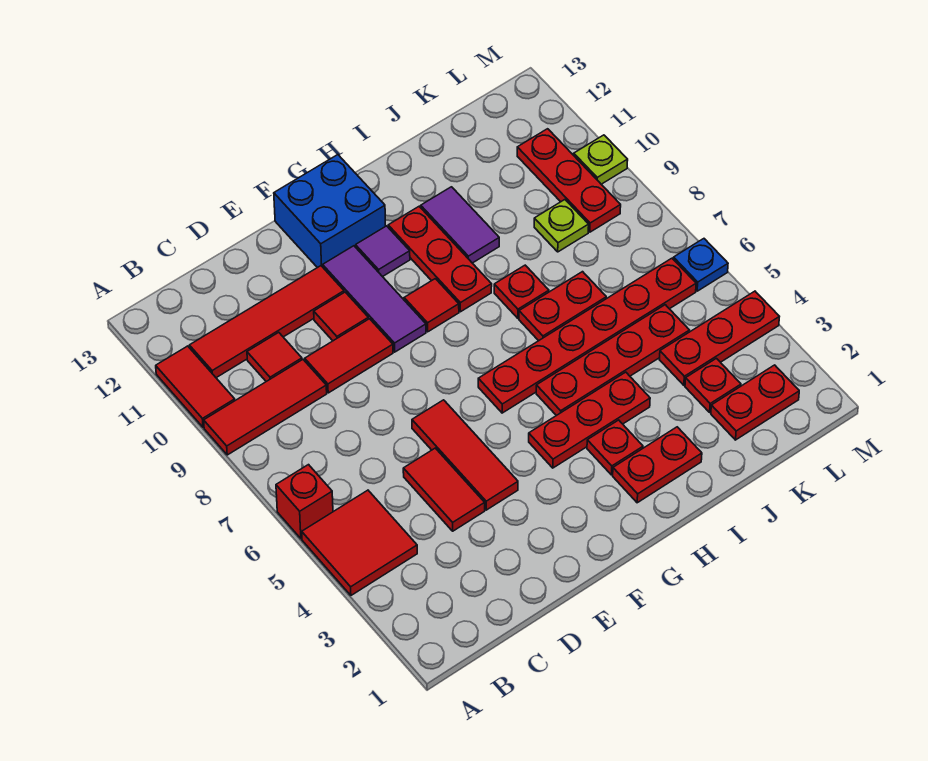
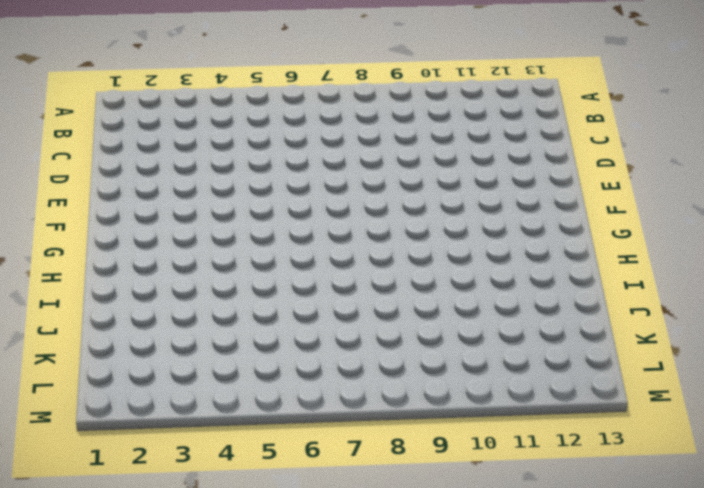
none -> red 2x2 tile [302,490,417,595]
none -> red 1x1 brick [276,465,333,539]
none -> red 1x3 tile [204,360,327,455]
none -> red 1x2 tile [156,346,235,427]

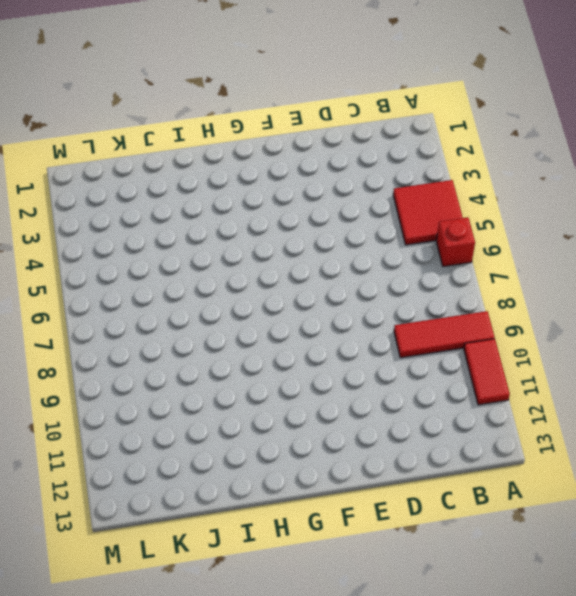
none -> red 1x4 tile [189,266,344,378]
none -> red 1x1 tile [247,332,302,382]
none -> red 1x2 tile [403,448,485,531]
none -> red 1x2 tile [305,319,393,393]

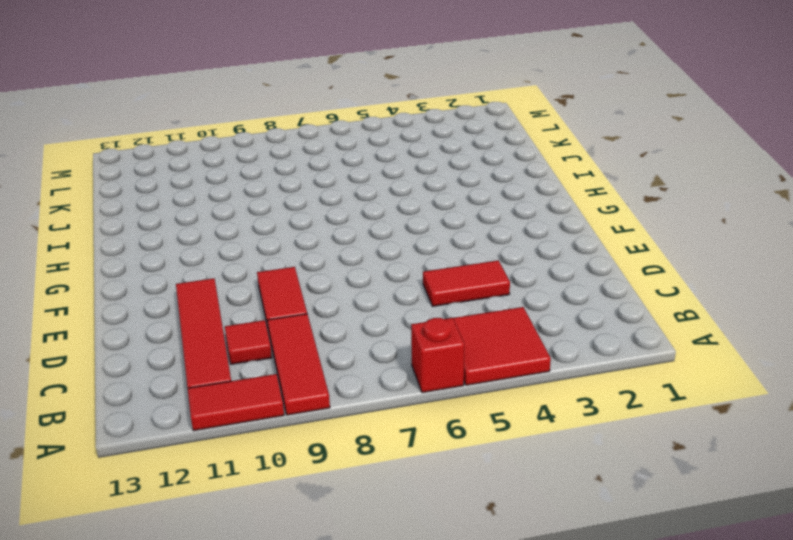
none -> red 1x3 tile [412,400,518,510]
none -> red 1x1 tile [314,292,368,341]
none -> purple 1x3 tile [323,246,426,352]
none -> blue 2x2 brick [274,155,386,268]

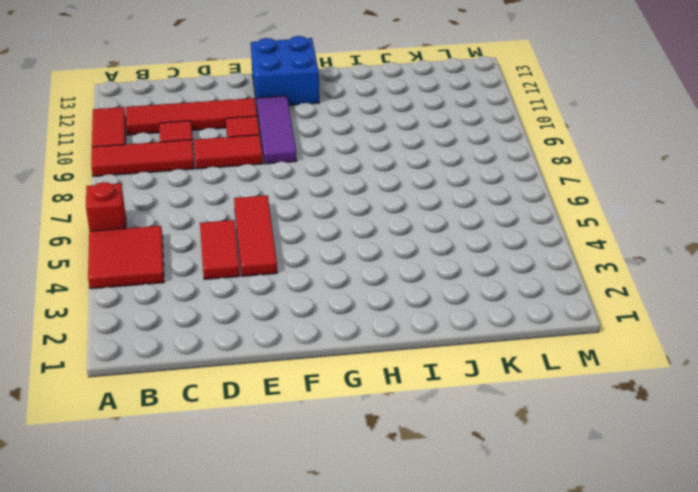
none -> red 1x3 plate [529,372,650,468]
none -> red 1x6 plate [478,258,696,413]
none -> red 1x1 tile [404,279,459,332]
none -> purple 1x1 tile [356,226,410,277]

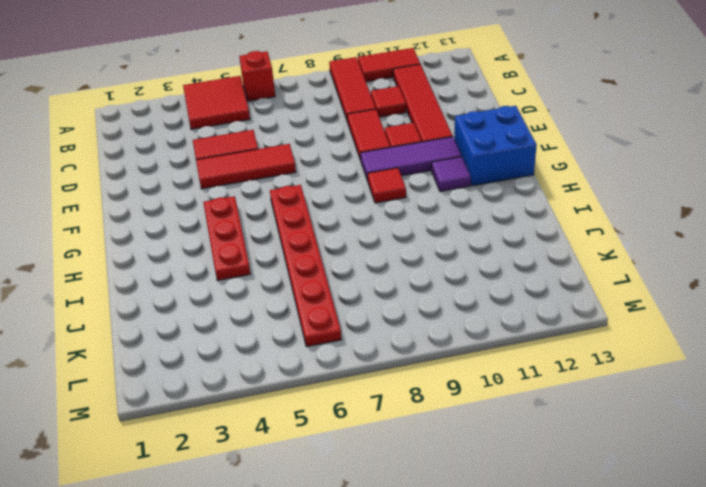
none -> red 1x2 plate [613,427,702,503]
none -> red 1x1 plate [587,420,643,475]
none -> red 1x4 plate [536,305,690,416]
none -> red 1x3 plate [388,207,492,312]

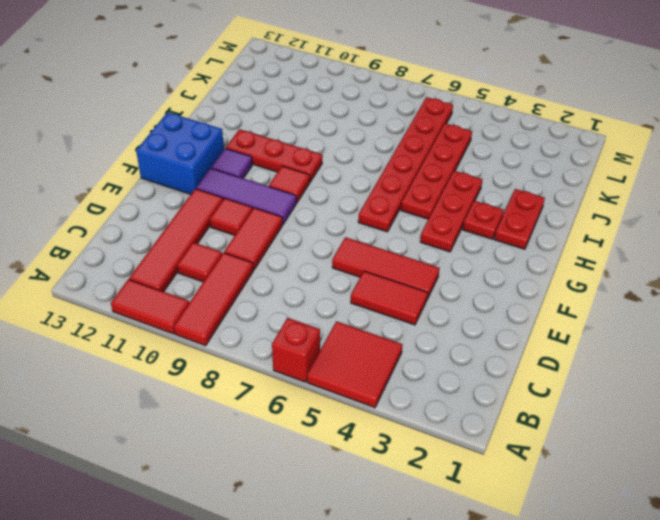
none -> red 1x2 plate [519,272,606,341]
none -> red 1x1 plate [494,265,549,318]
none -> purple 1x2 tile [421,187,499,263]
none -> red 1x2 plate [711,365,799,440]

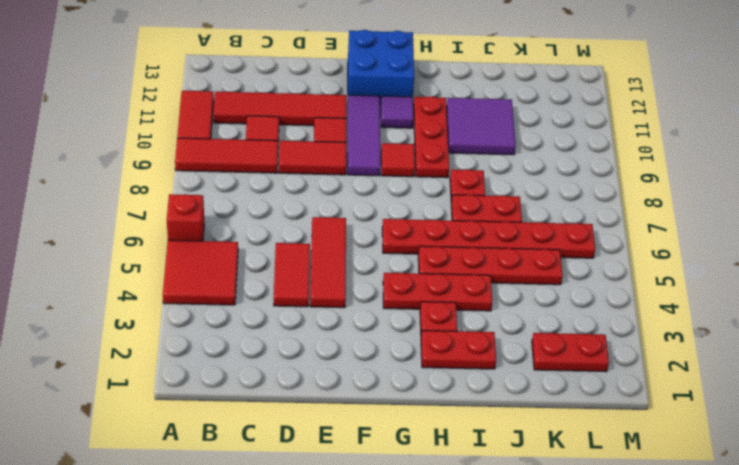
purple 2x2 tile [447,98,516,155] -> purple 1x2 tile [421,187,499,263]
none -> red 1x1 plate [685,358,741,412]
none -> red 1x3 plate [659,291,779,385]
none -> lime 1x1 plate [534,200,589,252]
none -> red 1x3 plate [517,129,621,232]

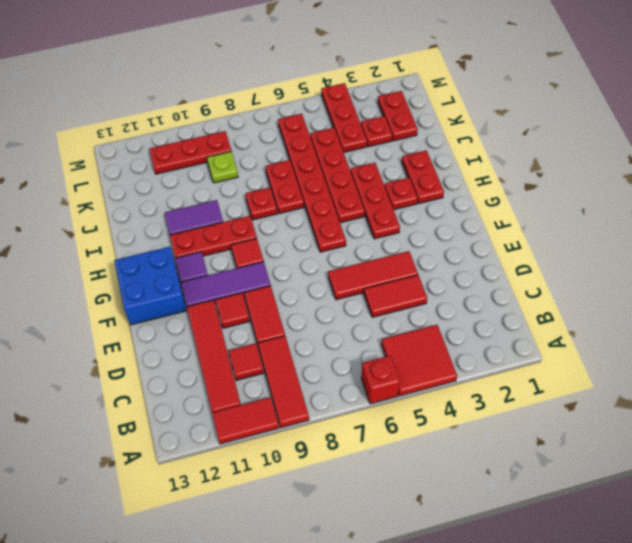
none -> blue 1x1 plate [673,239,728,291]
none -> lime 1x1 plate [574,135,628,184]

